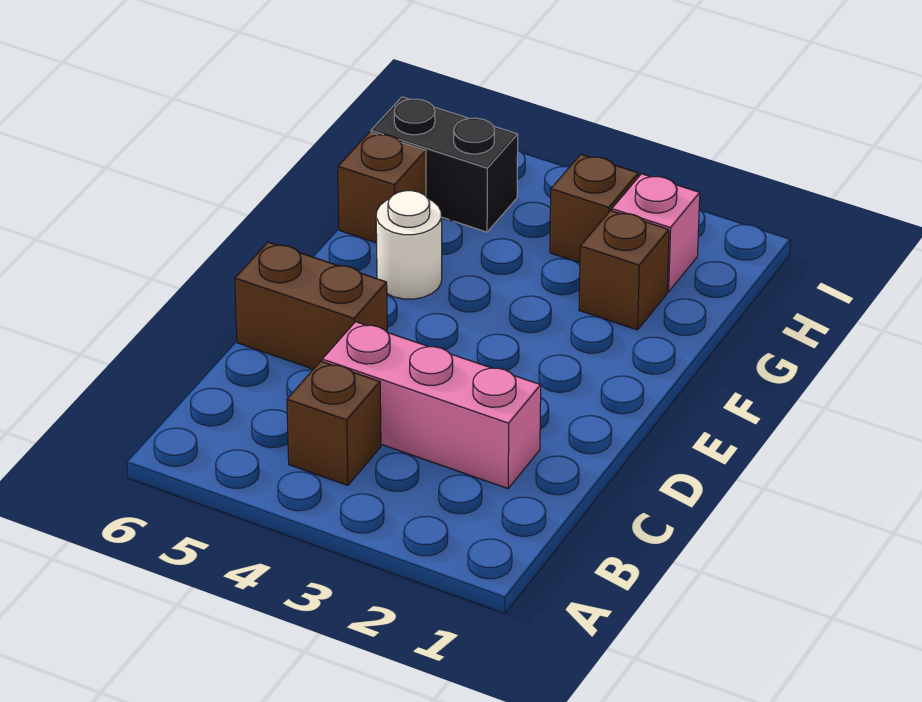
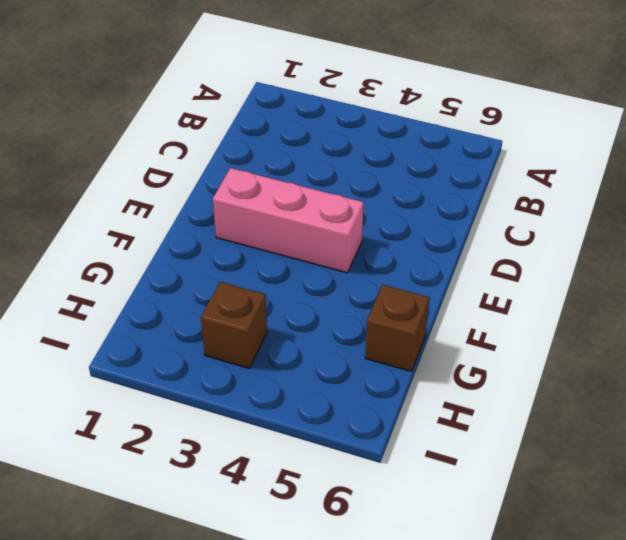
pink 1x3 brick [213,168,364,273] -> pink 1x3 brick moved to [322,322,541,488]
none -> brown 1x1 brick [287,361,381,485]
none -> brown 1x2 brick [235,242,387,369]

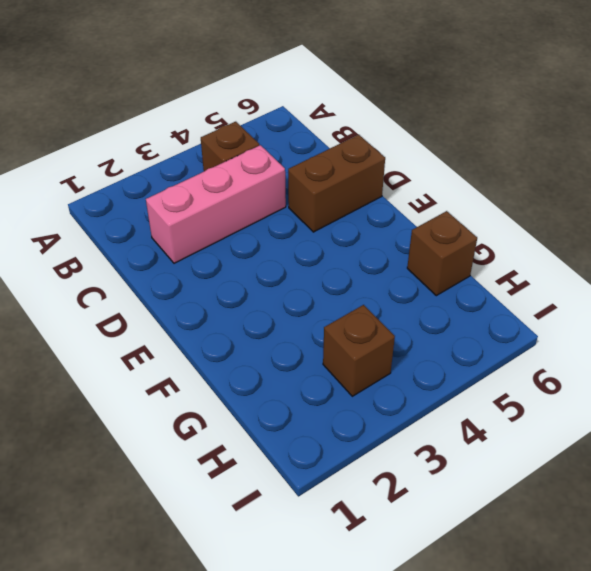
none -> white 1x1 round brick [376,191,442,299]
none -> brown 1x1 brick [579,211,669,330]

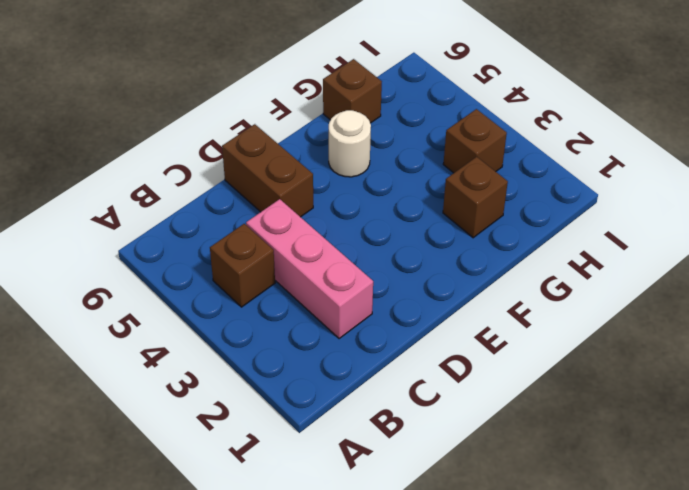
none -> pink 1x1 brick [612,174,700,292]
none -> black 1x2 brick [371,97,518,232]

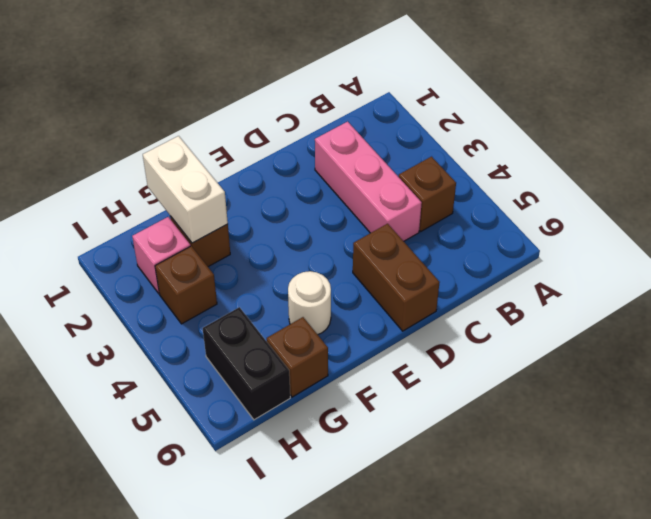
white 1x2 brick [143,136,228,243] -> none

